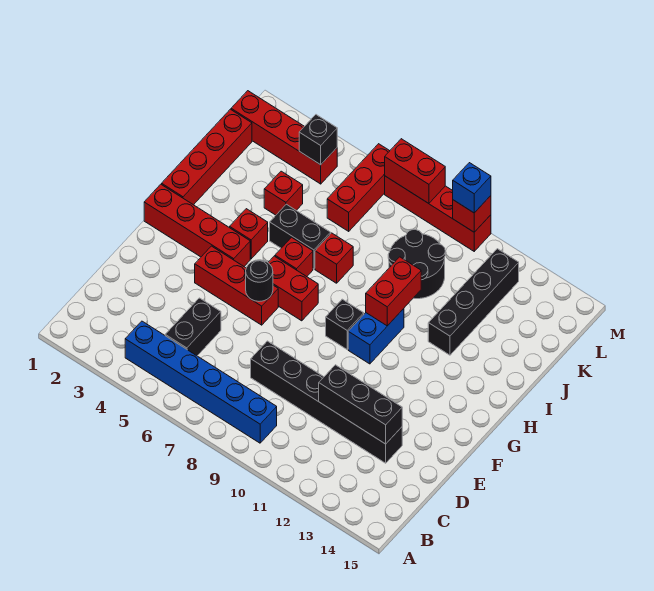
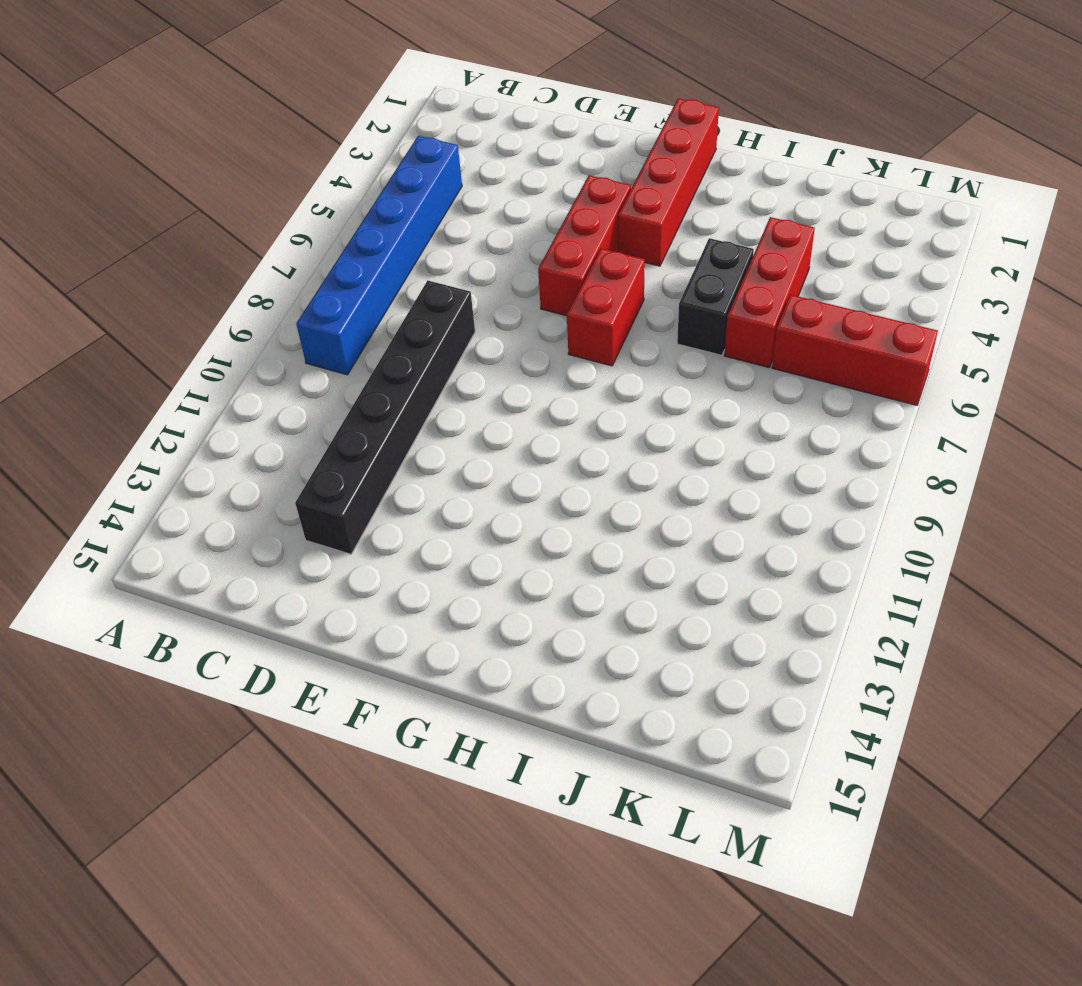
red 1x3 brick [724,217,815,368] -> red 1x1 brick [264,171,303,215]
none -> black 1x2 brick [165,298,221,356]
none -> black 1x1 brick [326,299,364,349]
none -> blue 1x2 brick [348,309,404,364]

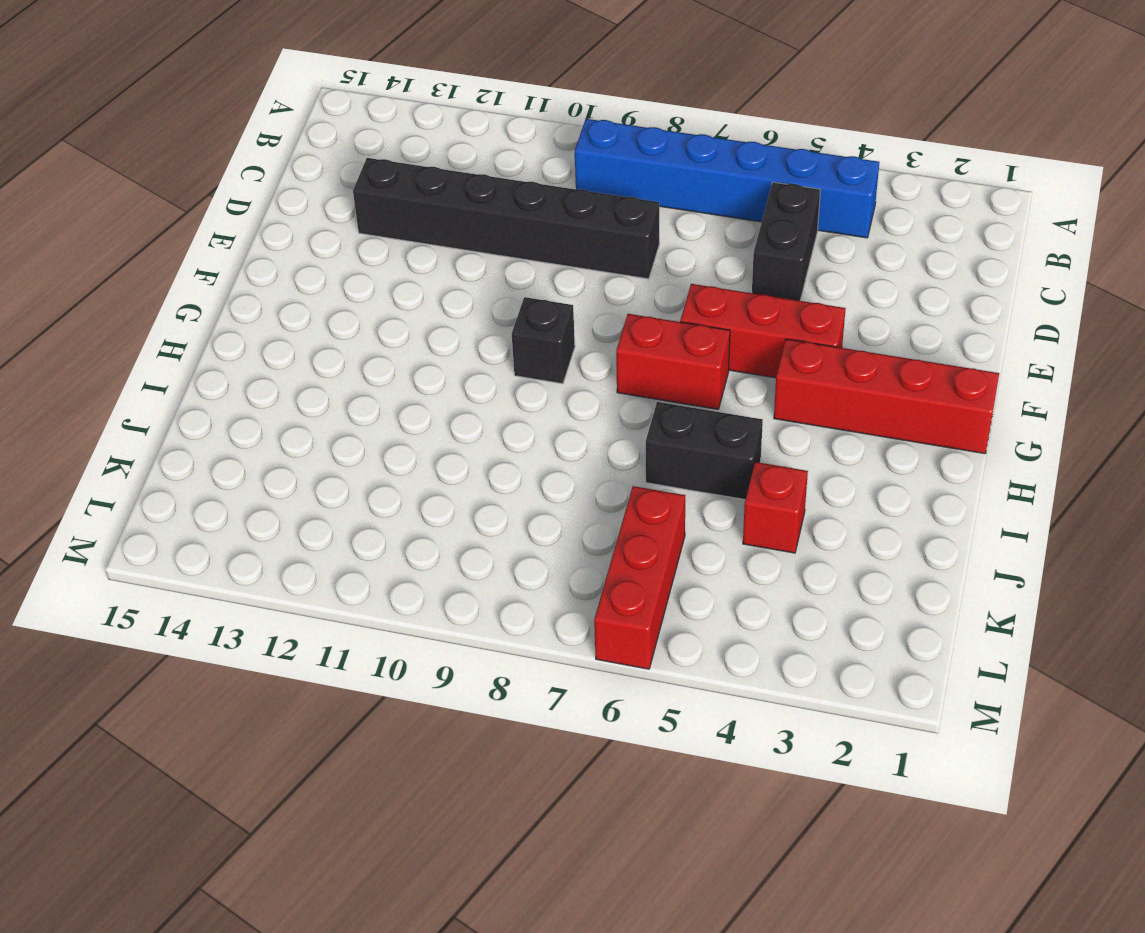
none -> blue 1x2 brick [348,309,404,364]
none -> red 1x4 brick [162,109,252,205]
none -> red 1x1 brick [230,209,268,259]

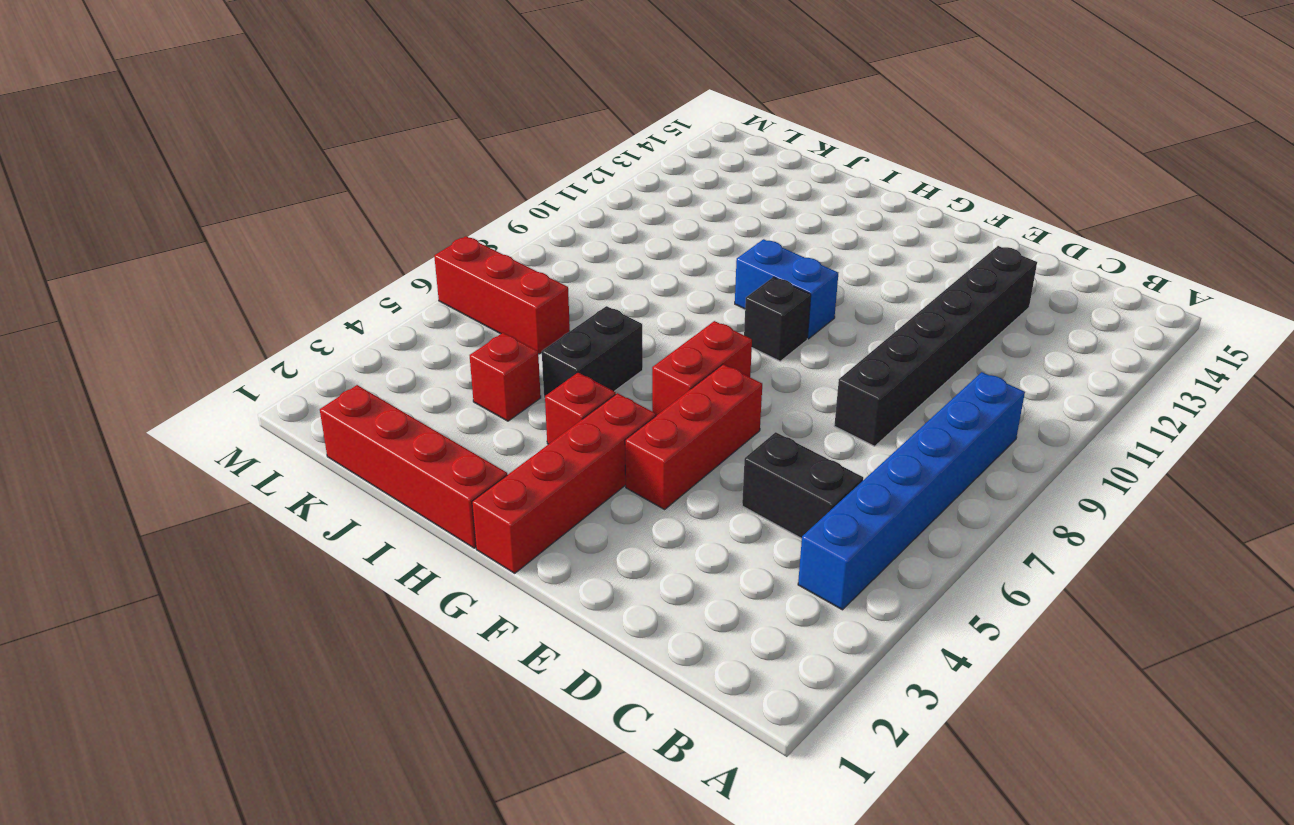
none -> red 1x1 brick [275,237,313,277]
none -> red 1x1 brick [315,233,353,283]
none -> black 1x4 brick [428,249,519,355]

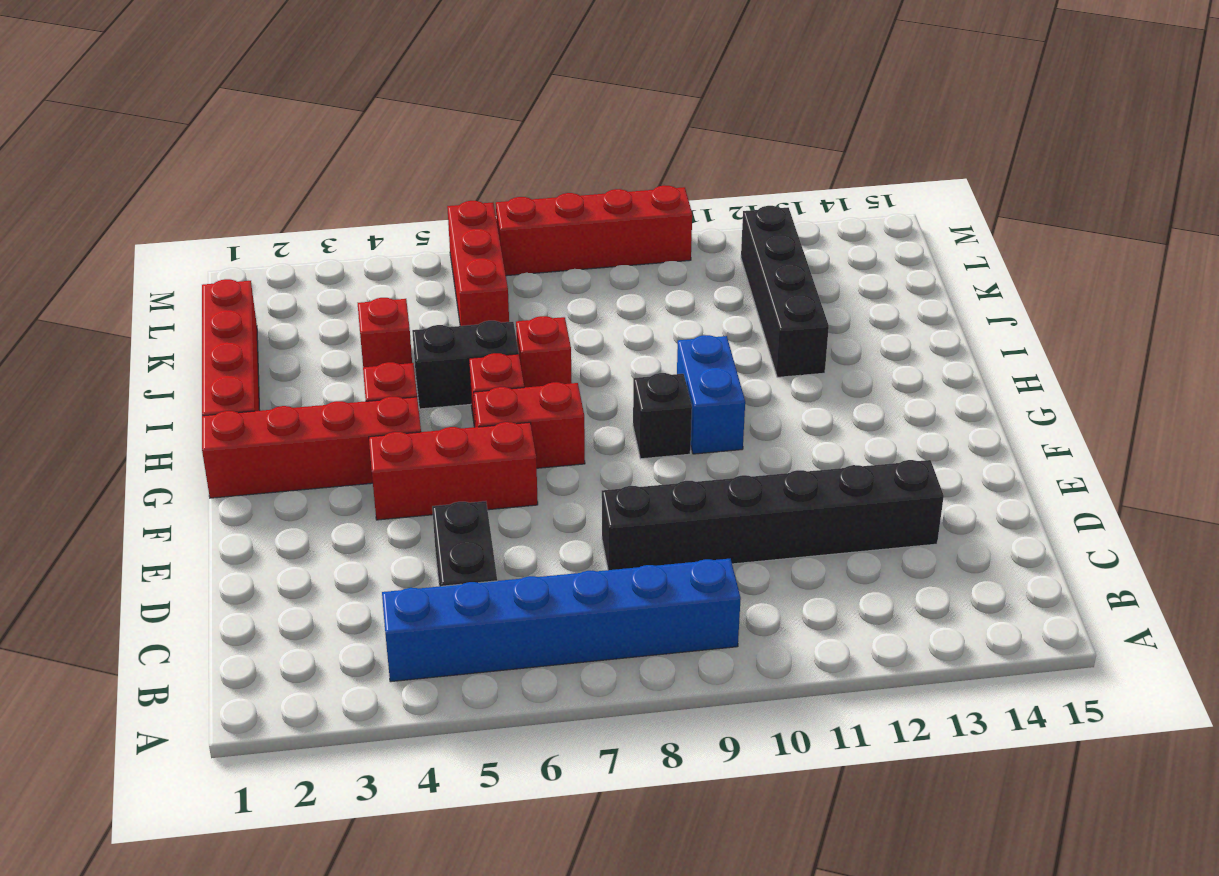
none -> black 2x2 round brick [388,230,445,299]
none -> red 1x4 brick [231,91,337,184]
none -> black 1x3 brick [319,365,402,444]

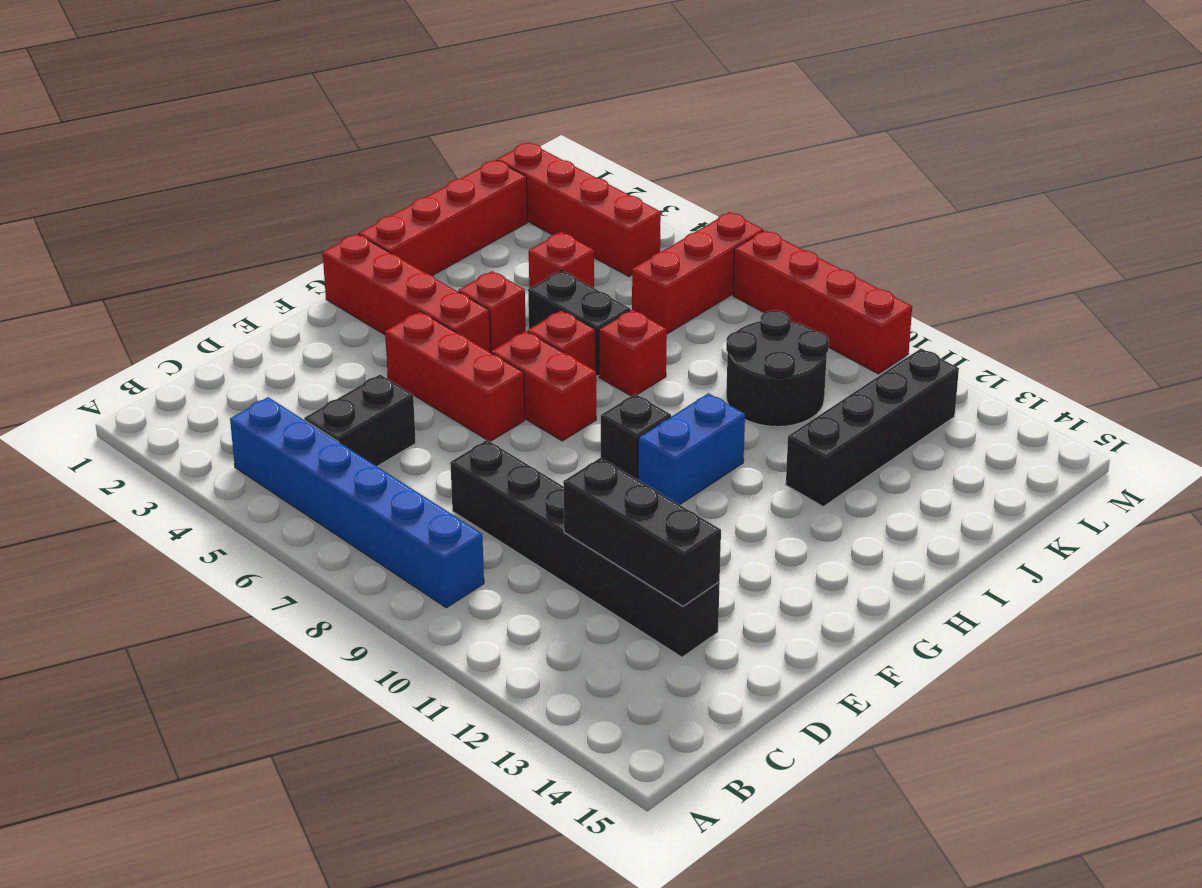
none -> black 1x1 round brick [246,260,273,301]
none -> red 1x2 brick [366,257,421,326]
none -> black 1x1 brick [299,115,337,165]

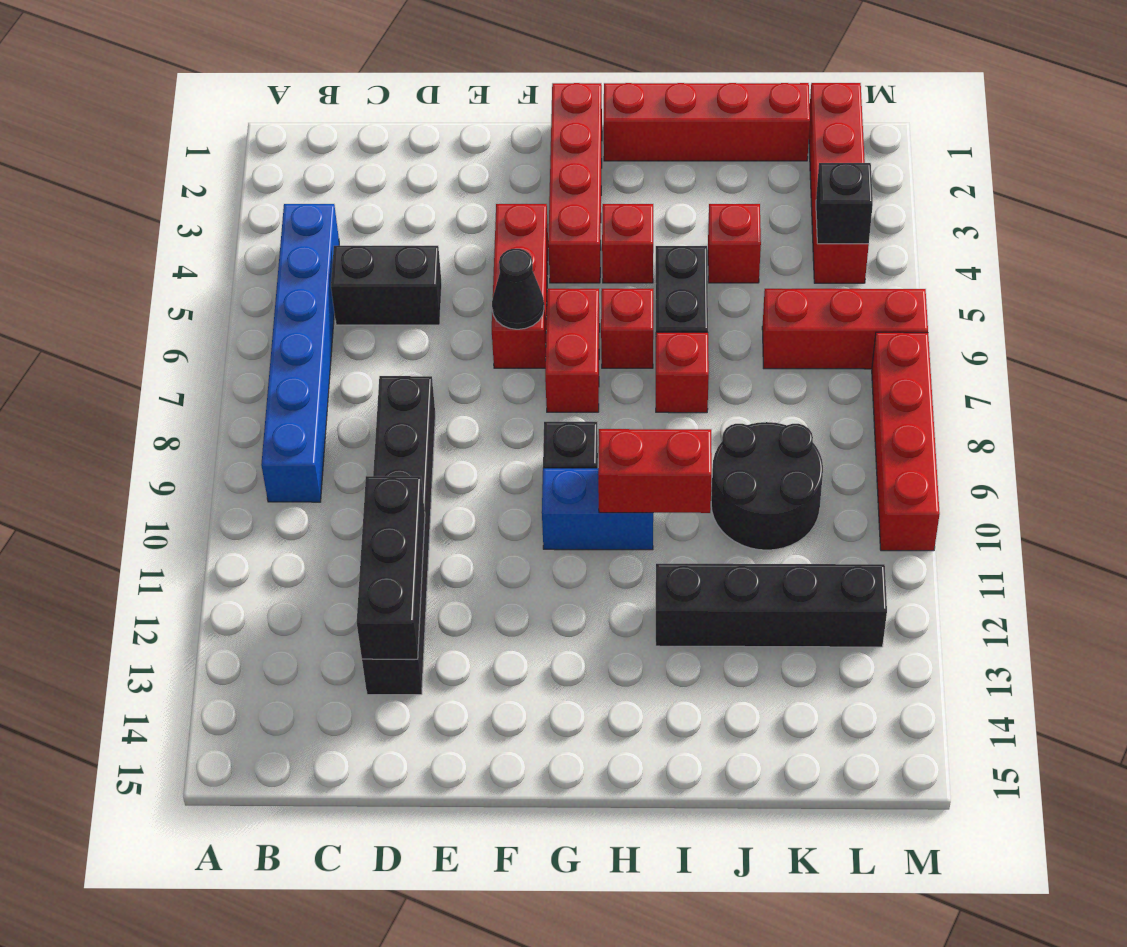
black 1x1 cone [492,249,544,329] -> black 1x1 round brick [246,260,273,301]
none -> red 1x2 brick [385,139,445,204]
none -> red 1x1 brick [453,196,491,232]
none -> blue 1x1 brick [453,163,491,213]

